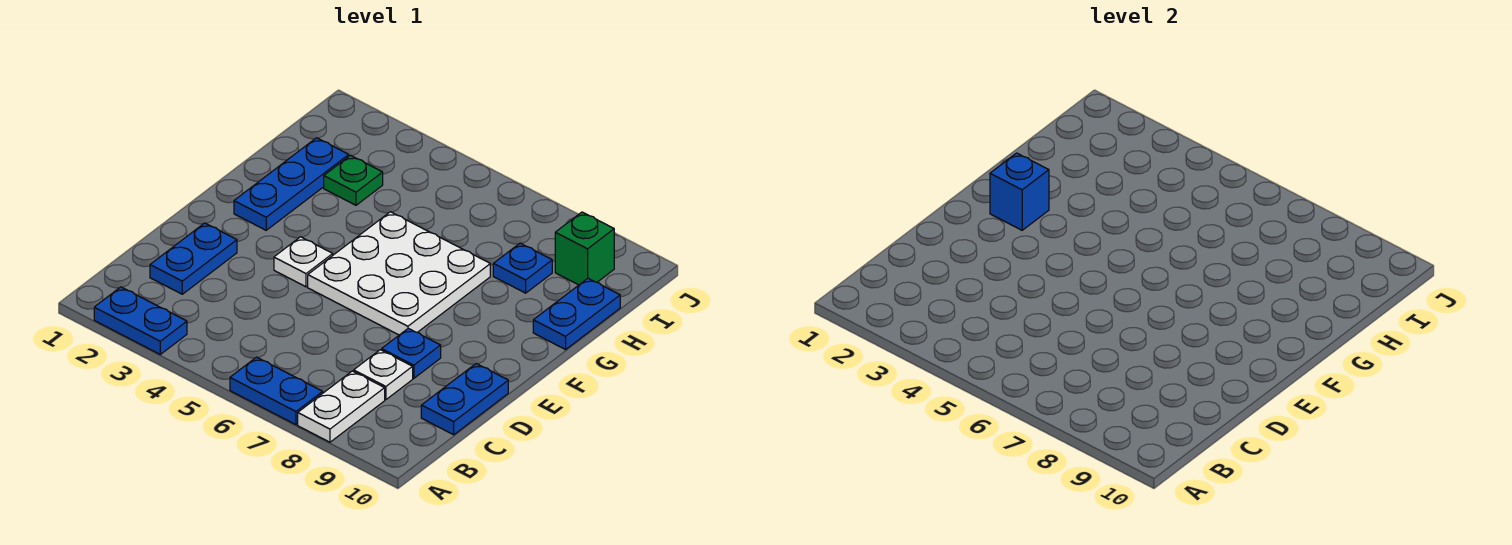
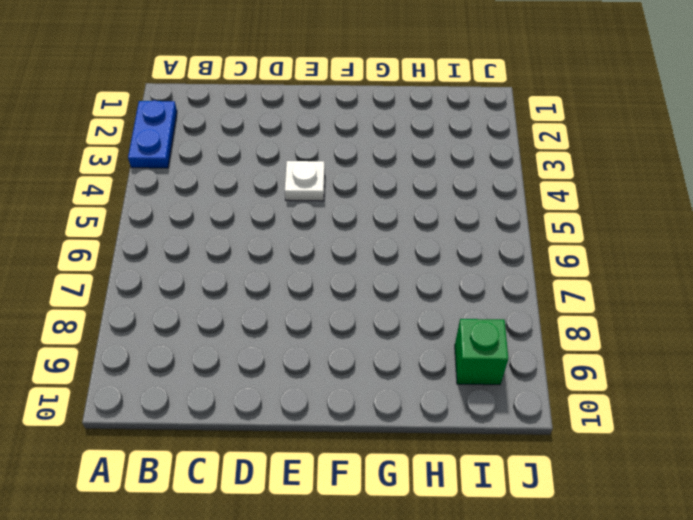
none -> blue 1x2 plate [230,357,323,425]
none -> white 1x2 plate [298,371,385,442]
none -> blue 1x2 plate [150,223,237,294]

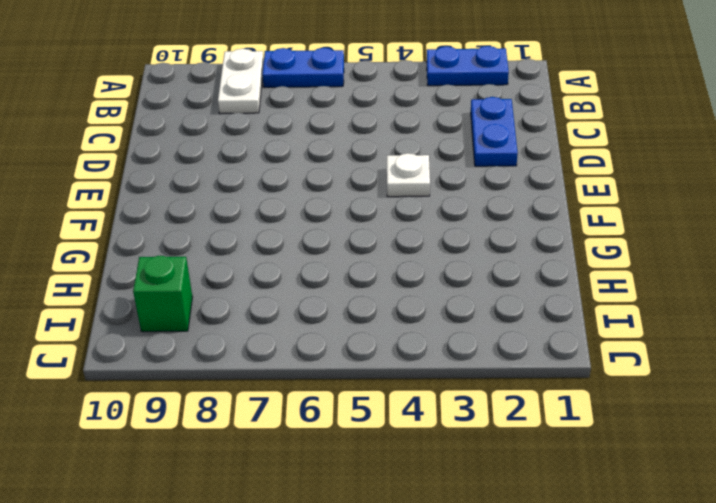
none -> white 1x1 plate [354,350,413,400]
none -> blue 1x2 plate [421,364,508,435]
none -> blue 1x1 plate [382,328,441,378]

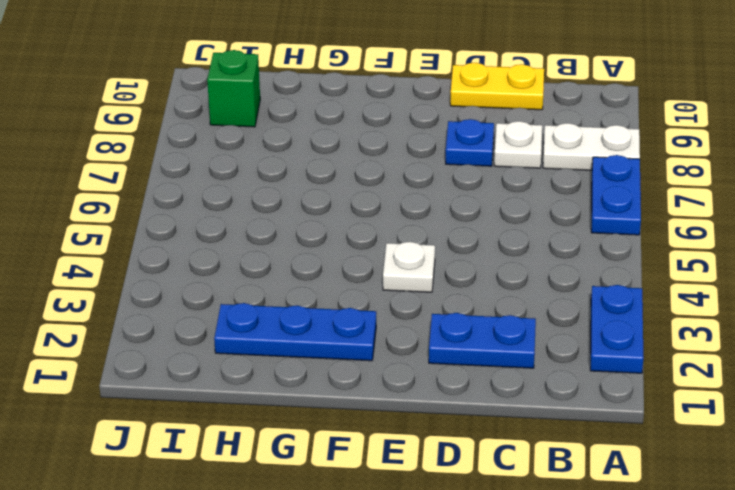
yellow 1x2 plate [450,63,544,110] -> blue 1x2 plate [421,364,508,435]
none -> white 3x3 plate [308,212,490,335]
none -> blue 1x2 plate [533,278,620,350]
none -> green 1x1 plate [324,155,383,205]

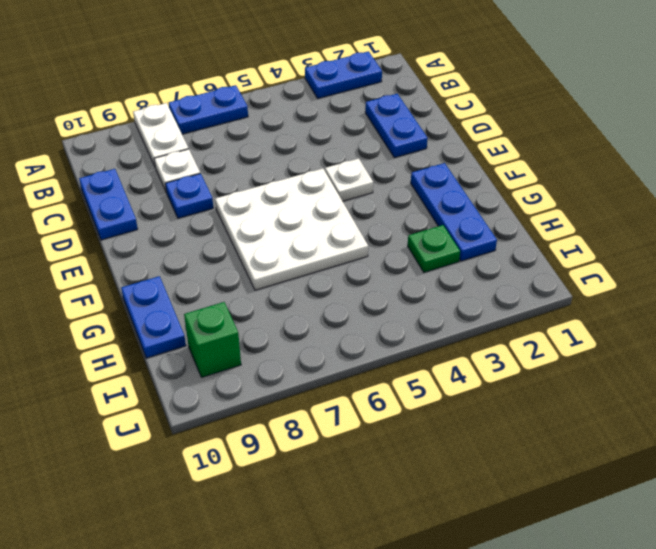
none -> blue 1x1 plate [493,243,552,293]
none -> blue 1x1 brick [990,153,1049,230]

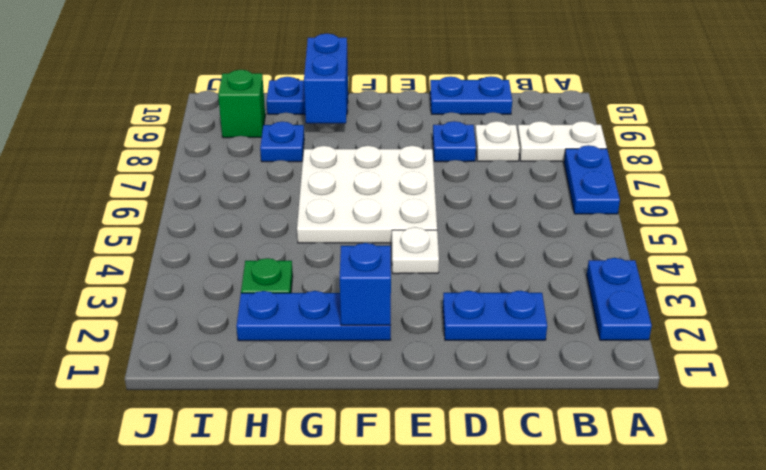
blue 1x2 brick [304,34,348,123] -> none

